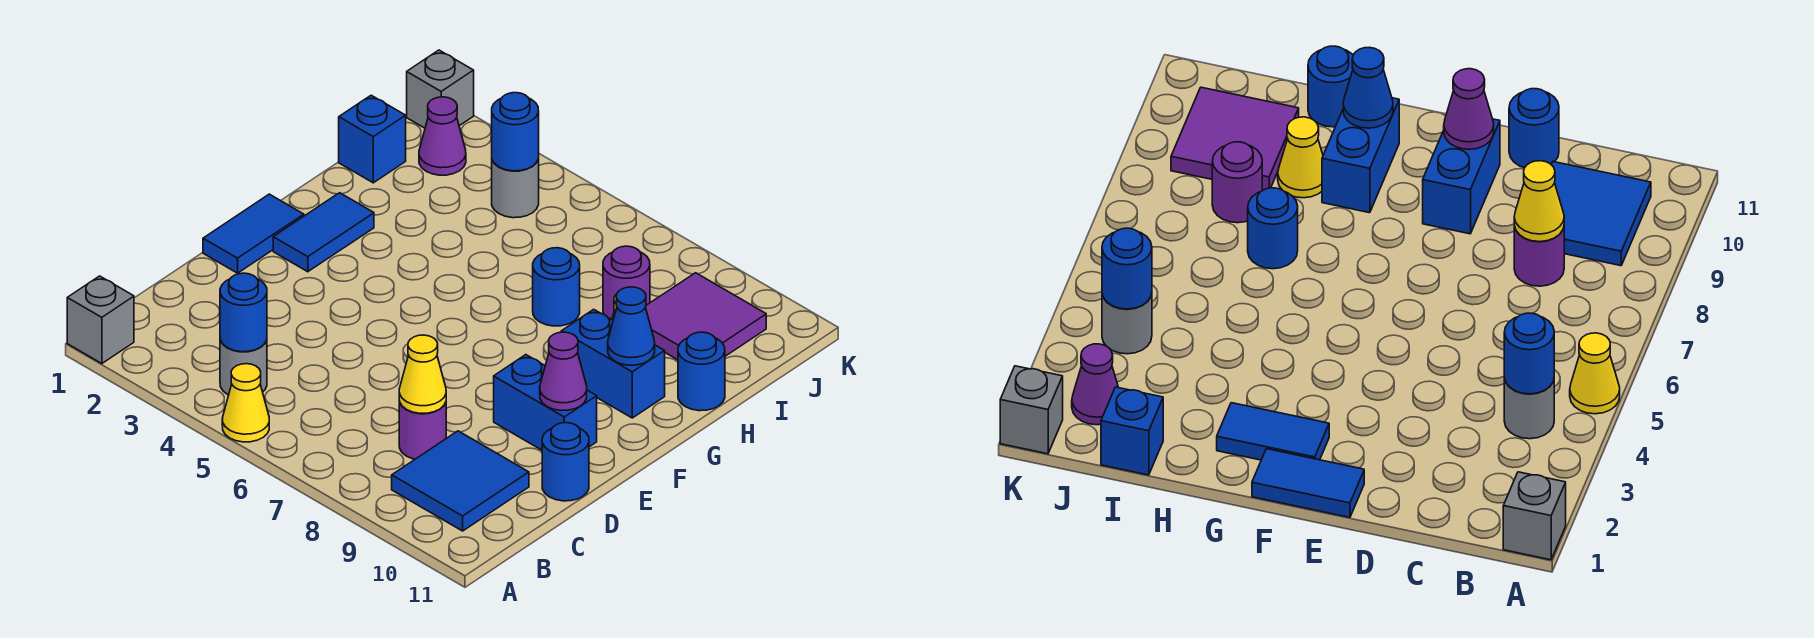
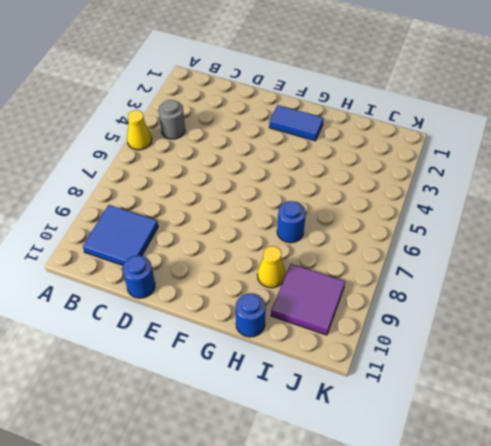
none -> grey 1x1 brick [67,276,134,364]
none -> purple 1x1 round brick [399,401,446,459]
none -> blue 1x2 tile [203,194,304,273]

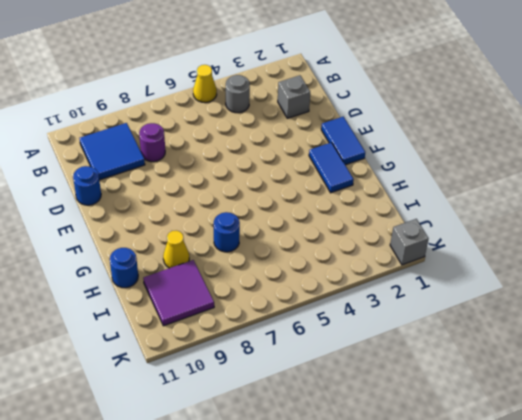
grey 1x1 brick [278,75,310,118] -> grey 1x1 brick moved to [67,276,134,364]
none -> blue 1x2 brick [494,355,597,450]
none -> blue 1x2 brick [561,309,665,418]
none -> blue 1x1 brick [339,95,406,183]

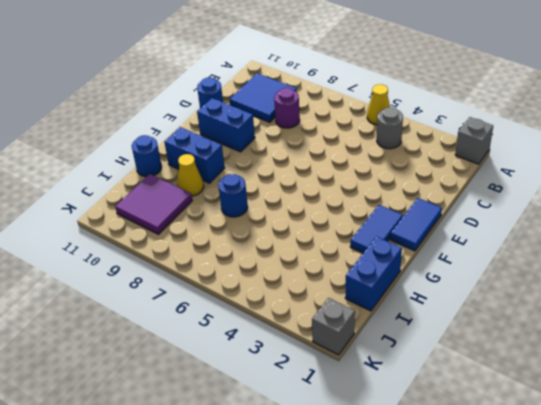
blue 1x2 brick [345,236,402,311] -> blue 1x1 brick [339,95,406,183]
none -> purple 1x1 round brick [603,246,650,320]
none -> purple 1x1 cone [419,97,466,175]
none -> grey 1x1 round brick [492,159,539,218]

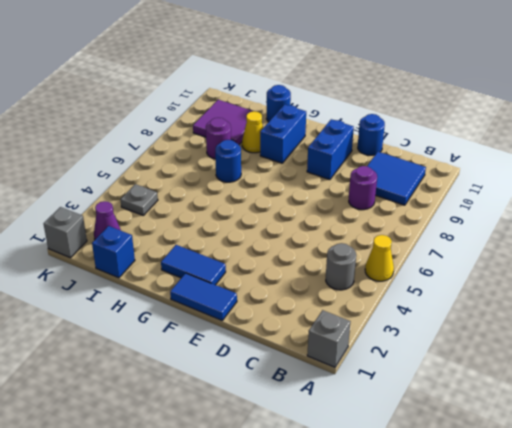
grey 1x1 plate [120,184,158,215] -> grey 1x1 round brick [492,159,539,218]
none -> blue 1x1 round brick [220,273,267,352]
none -> yellow 1x1 cone [399,335,446,413]
none -> purple 1x1 cone [540,332,587,411]

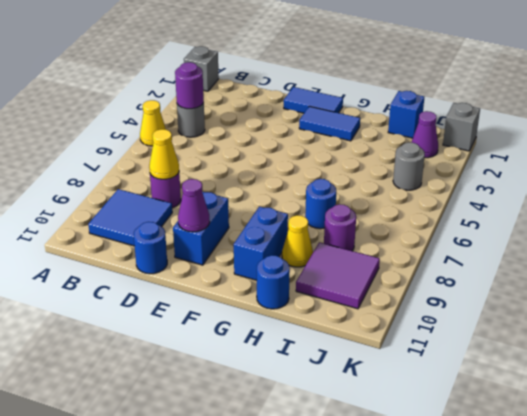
purple 1x1 round brick [175,62,204,109] -> blue 1x1 round brick [220,273,267,352]
none -> blue 1x1 cone [608,287,655,365]
none -> blue 1x1 round brick [492,93,539,171]

